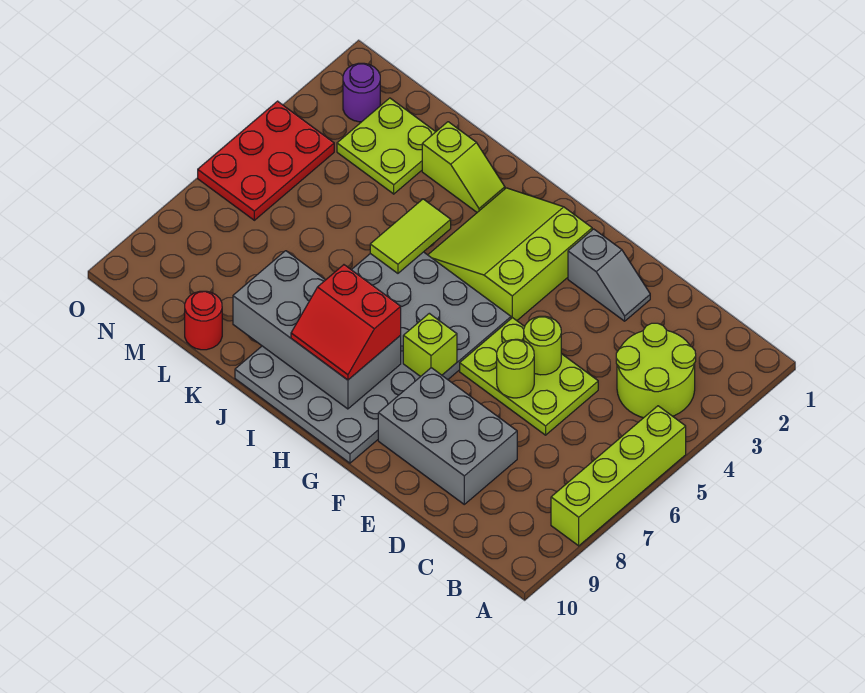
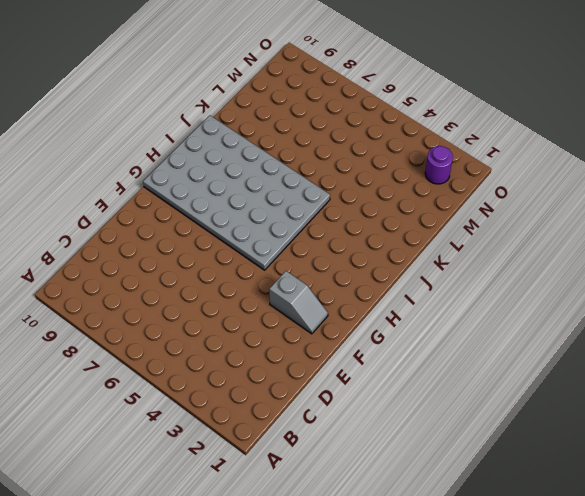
grey 1x2 slope [269,271,328,334] -> grey 1x2 slope turned to [568,229,650,321]
none -> lime 1x4 brick [551,406,686,546]
none -> lime 2x2 round brick [616,323,696,418]
none -> lime 2x3 plate [460,318,598,435]

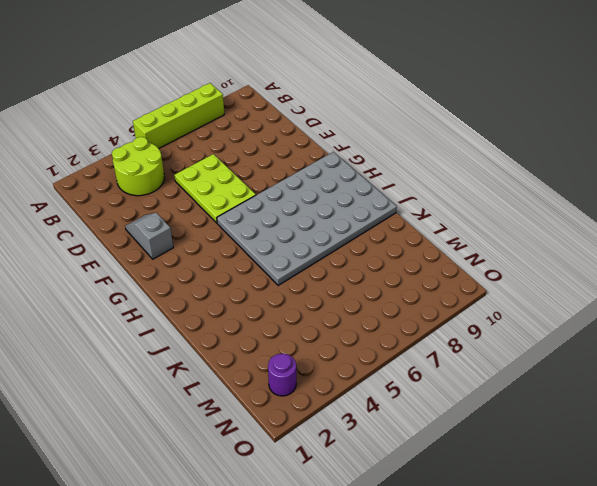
none -> grey 2x3 brick [378,368,517,504]
none -> lime 3x3 slope [428,188,592,321]
none -> lime 1x2 slope [422,122,505,212]

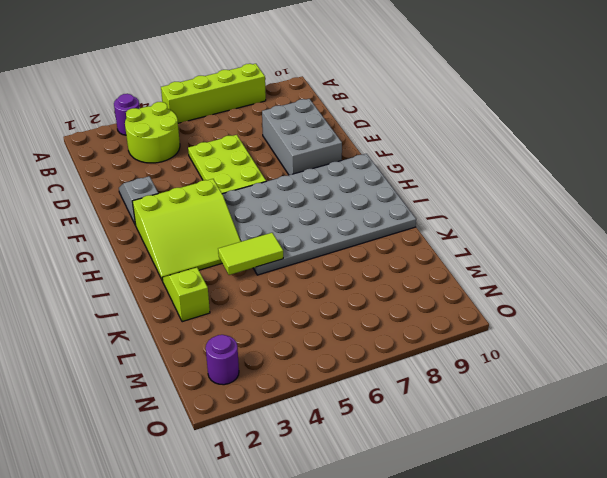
purple 1x1 round brick [114,94,140,135] -> none
none -> lime 2x2 plate [337,98,435,194]
none -> red 1x1 round brick [185,291,222,350]
none -> red 2x3 plate [198,101,334,220]

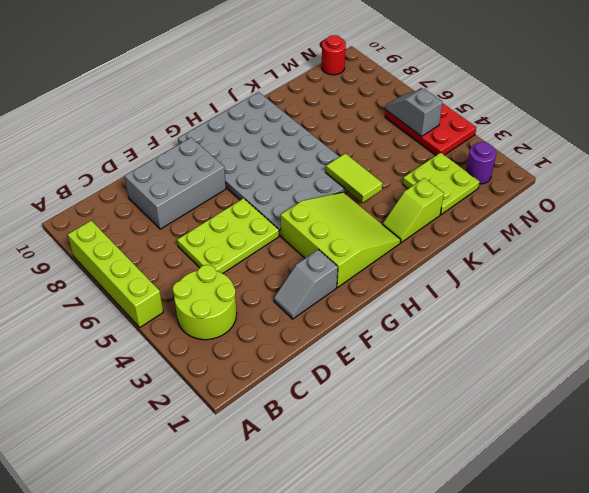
grey 1x2 slope [386,89,443,137] -> none
red 1x1 round brick [322,35,346,75] -> red 1x1 round brick moved to [185,291,222,350]
none -> lime 1x1 round brick [524,316,561,375]
none -> lime 1x1 round brick [497,339,534,398]
none -> lime 1x1 brick [403,313,457,377]

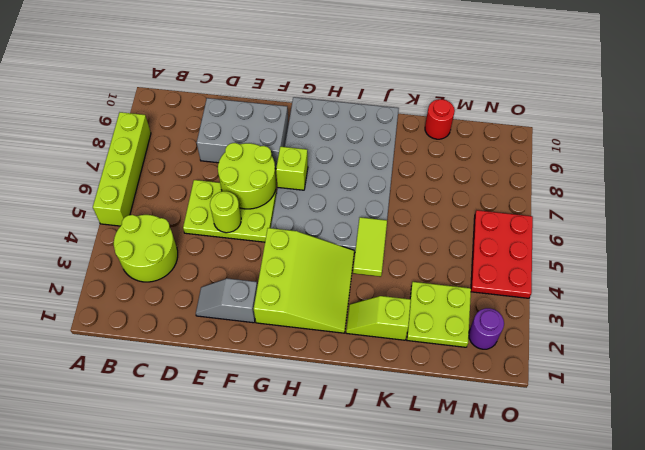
lime 2x2 round brick [218,143,276,209] -> lime 1x1 round brick [497,339,534,398]
none -> grey 2x4 brick [233,251,401,409]
none -> red 2x2 slope [291,265,401,380]

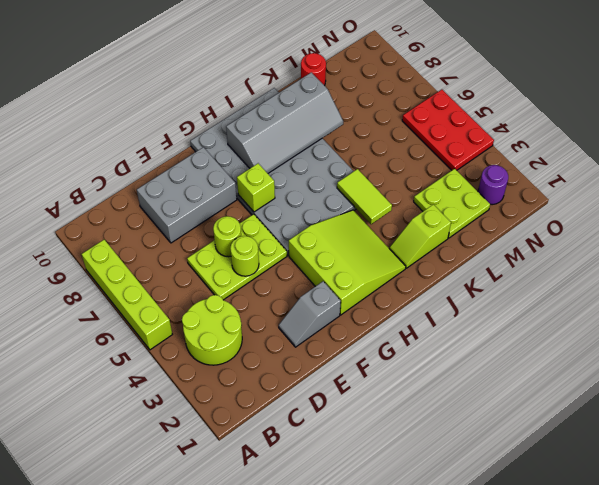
grey 2x4 slope [226,72,343,173] -> grey 2x4 brick [233,251,401,409]
none -> red 2x2 slope [291,265,401,380]

